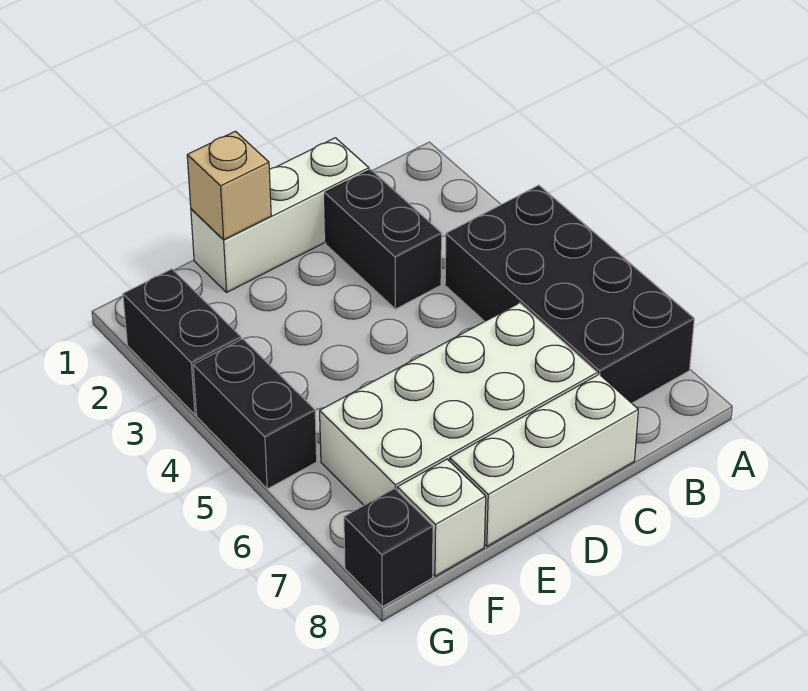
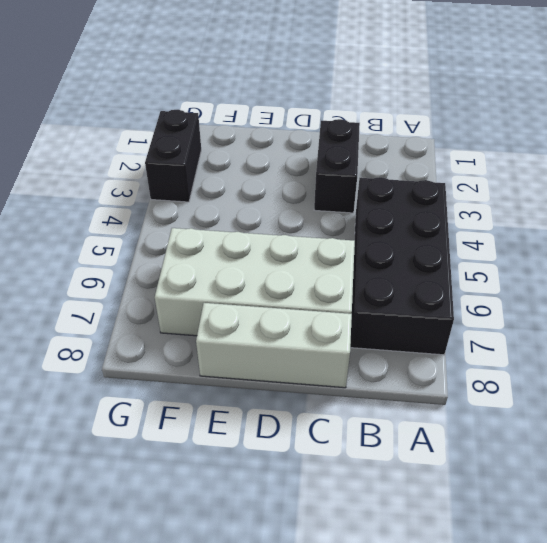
none -> white 1x3 brick [191,138,369,292]
none -> white 1x1 brick [397,459,486,576]

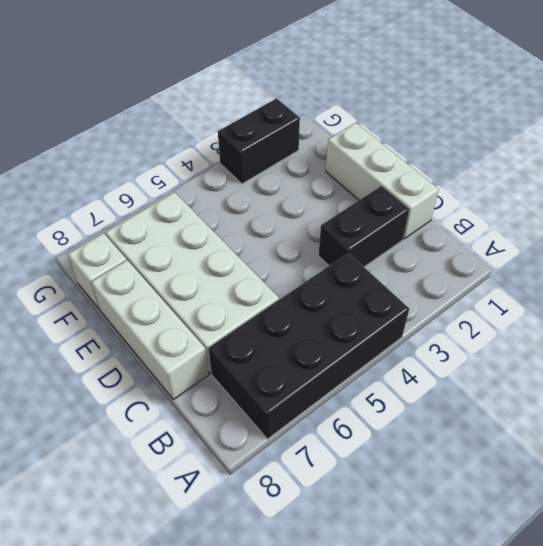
none -> black 1x2 brick [193,339,317,489]
none -> black 1x1 brick [344,488,433,607]

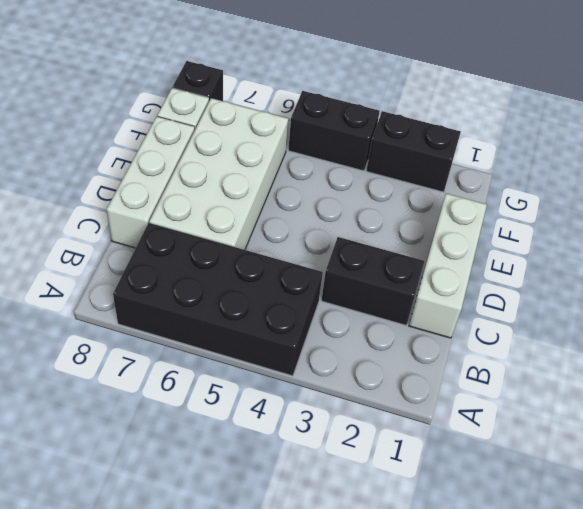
none -> tan 1x1 brick [187,131,271,240]

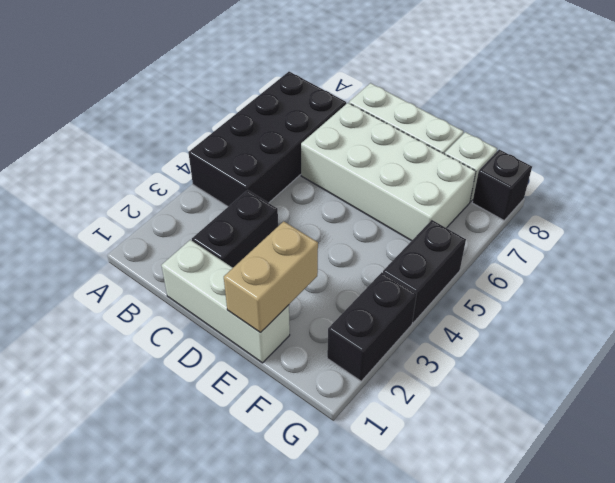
tan 1x2 brick [224,221,318,333] -> tan 1x1 brick [187,131,271,240]

